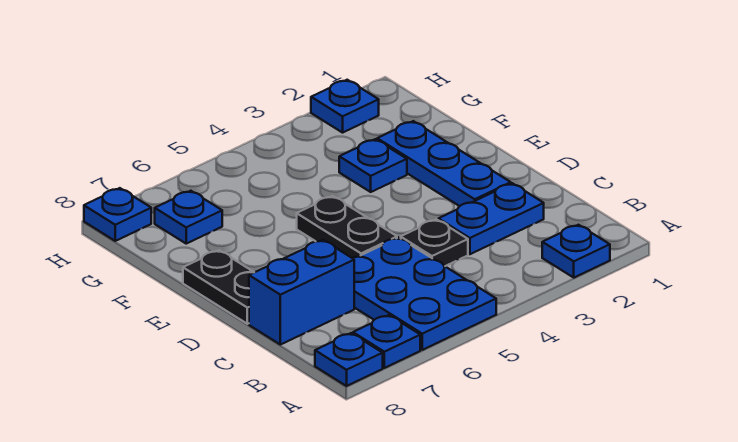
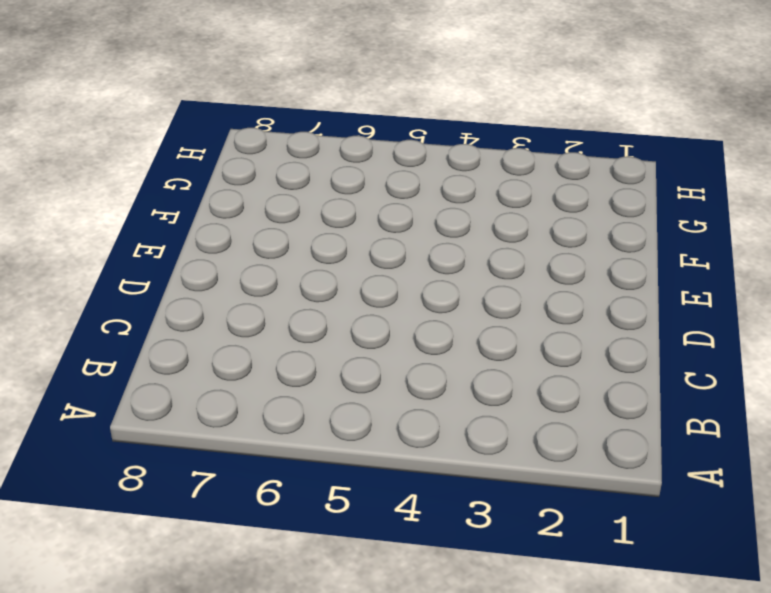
none -> blue 1x1 plate [542,225,610,278]
none -> blue 2x3 plate [352,237,496,350]
none -> blue 1x1 plate [353,315,420,368]

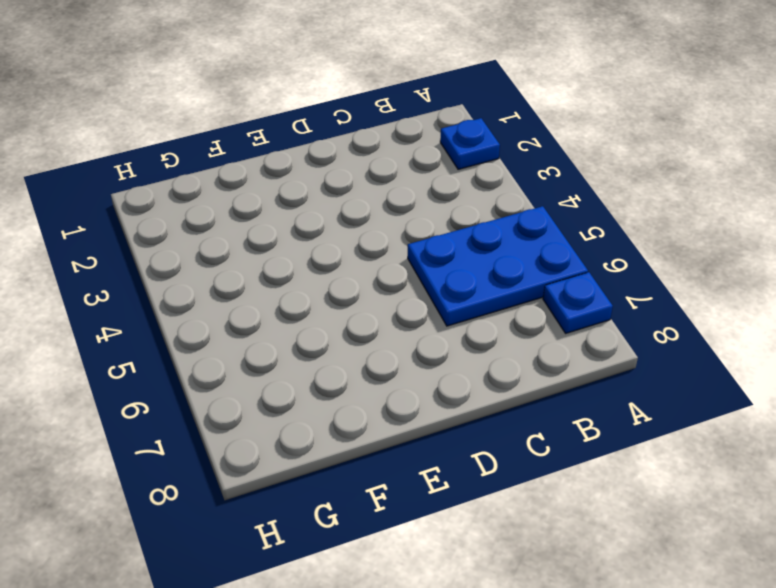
none -> blue 1x1 plate [315,333,383,386]
none -> blue 1x2 plate [438,183,544,254]
none -> black 1x1 plate [401,219,468,266]

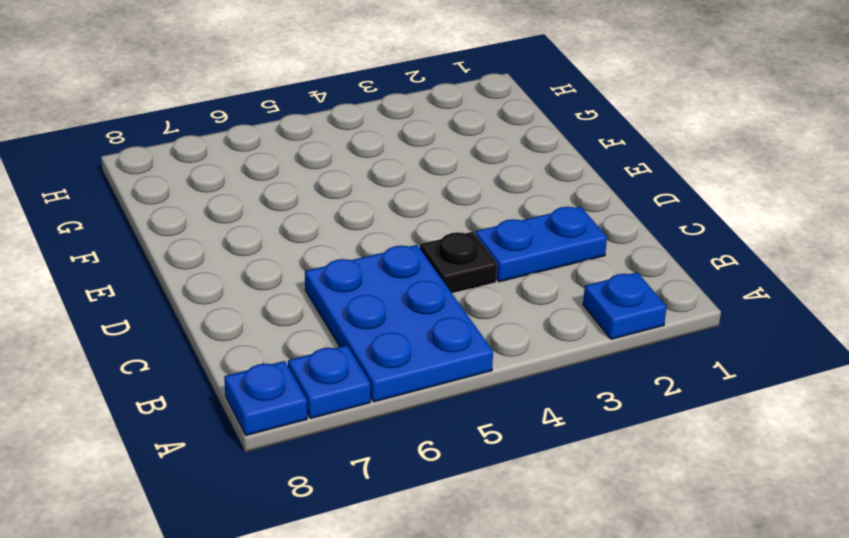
none -> blue 1x2 brick [249,240,354,345]
none -> blue 1x3 plate [377,121,511,206]
none -> black 1x2 plate [297,196,397,258]

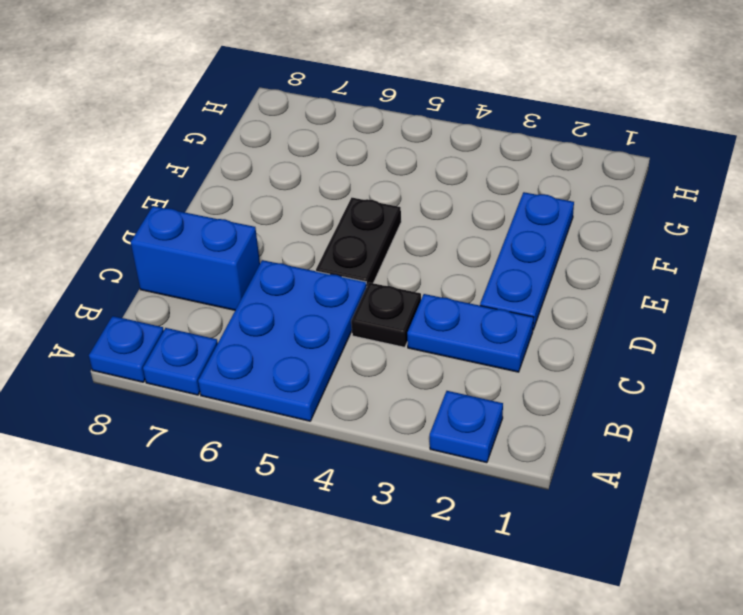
none -> black 1x2 plate [183,250,254,324]
none -> blue 1x1 plate [339,139,407,192]
none -> blue 1x1 plate [155,191,222,244]

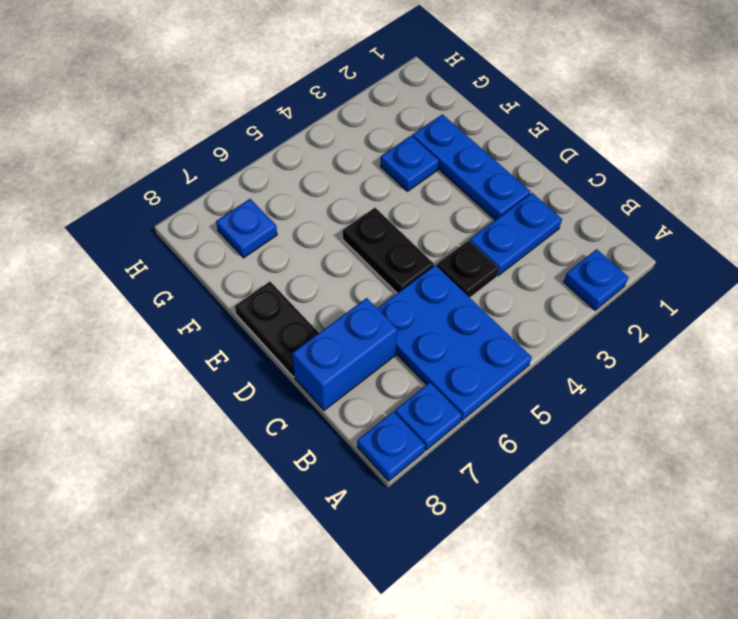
none -> blue 1x1 plate [311,80,379,133]
none -> blue 1x1 plate [84,188,151,241]

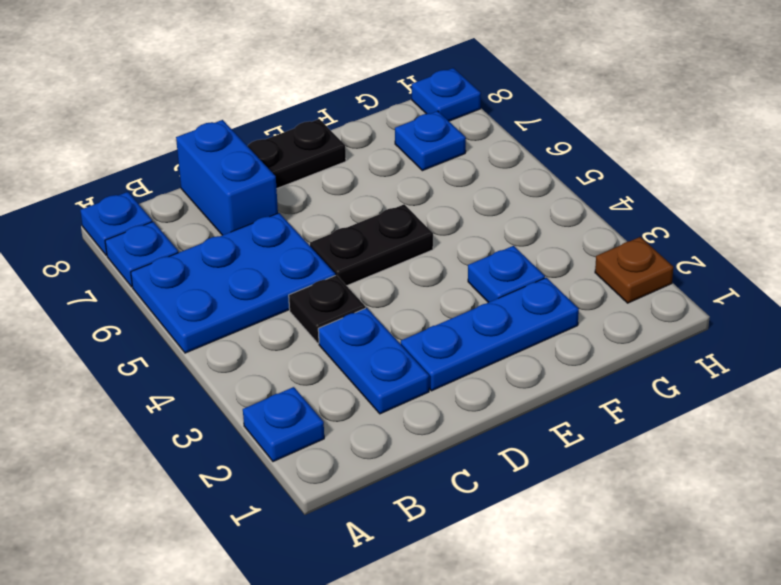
brown 1x1 plate [595,237,673,303] -> blue 1x1 plate [311,80,379,133]

